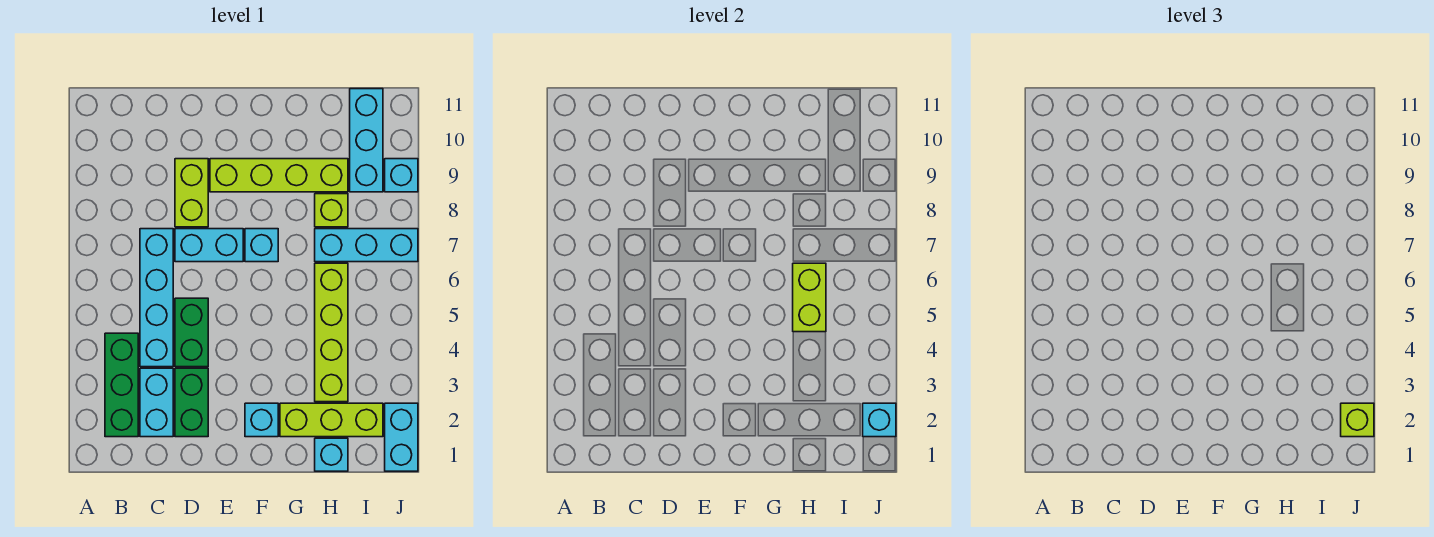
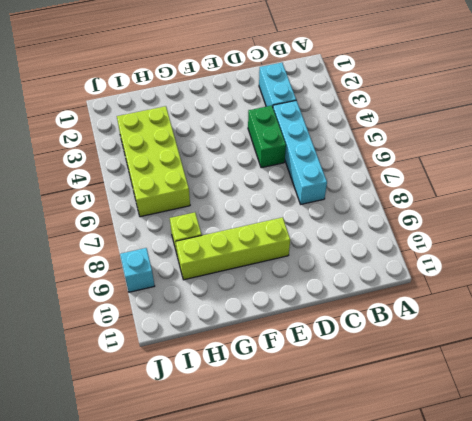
lime 2x4 brick [117,106,190,217] -> lime 1x4 brick [315,263,348,402]
none -> green 1x3 brick [105,333,138,437]
none -> green 1x2 brick [175,368,208,437]
none -> cyan 1x2 brick [175,229,243,262]

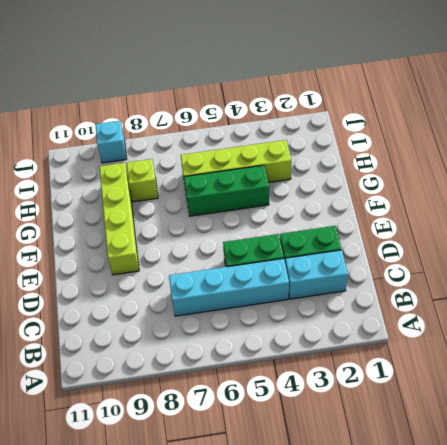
green 1x3 brick [184,165,269,216] -> green 1x3 brick moved to [105,333,138,437]
none -> cyan 1x2 brick [175,229,243,262]
none -> lime 1x2 brick [175,159,208,227]
none -> cyan 1x1 brick [245,403,278,437]

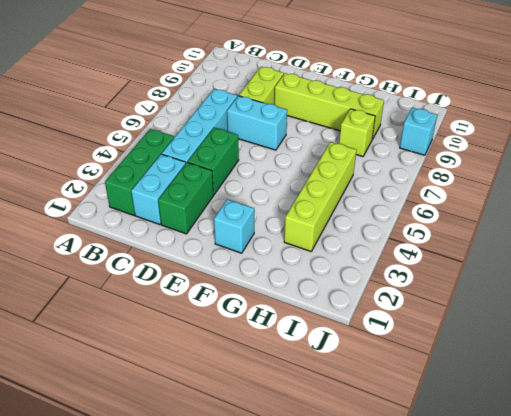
none -> cyan 1x1 brick [245,229,278,262]
none -> lime 1x3 brick [280,403,383,437]
none -> cyan 1x1 brick [315,438,348,471]

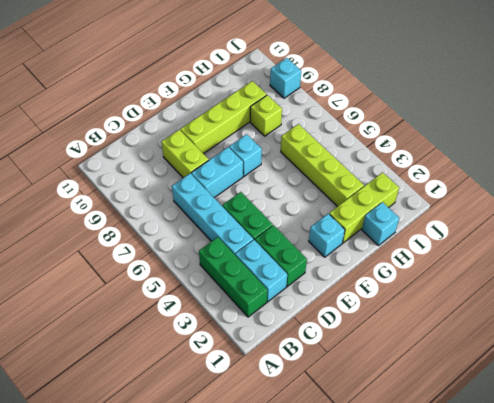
none -> cyan 1x3 brick [315,229,418,262]
none -> cyan 1x3 brick [350,89,383,192]
none -> cyan 1x2 brick [385,403,418,471]

